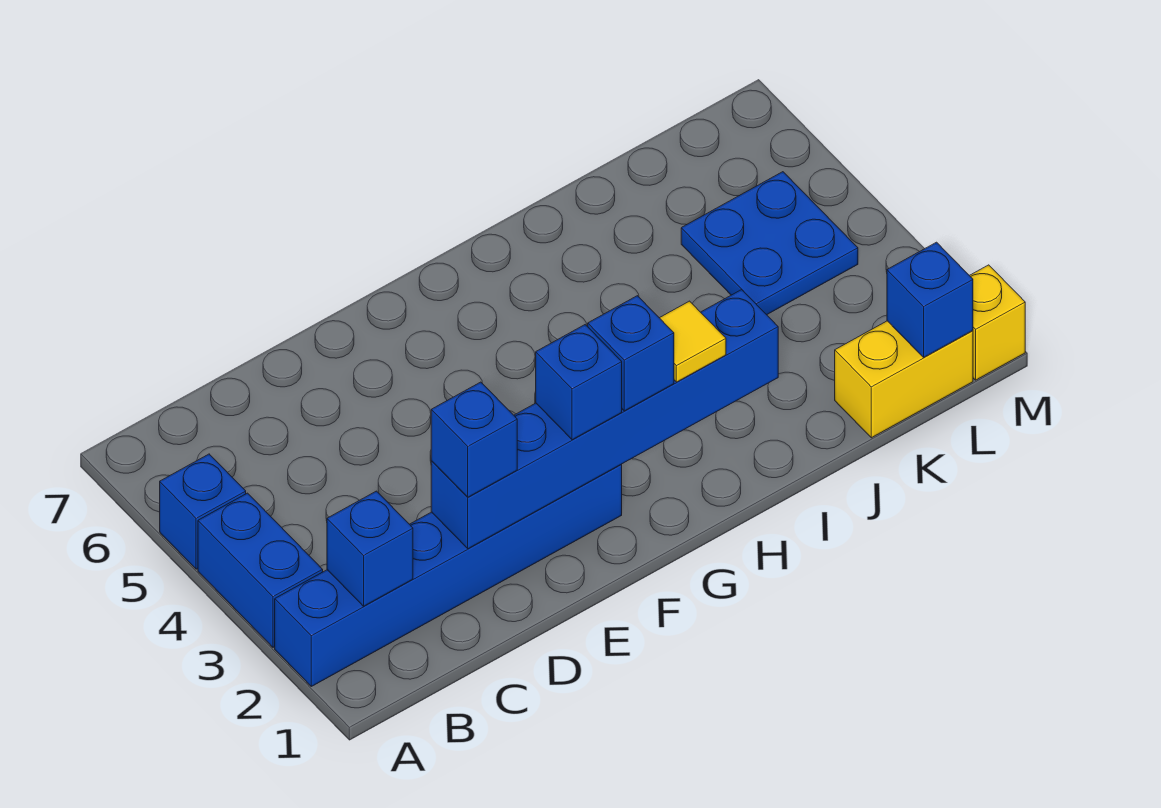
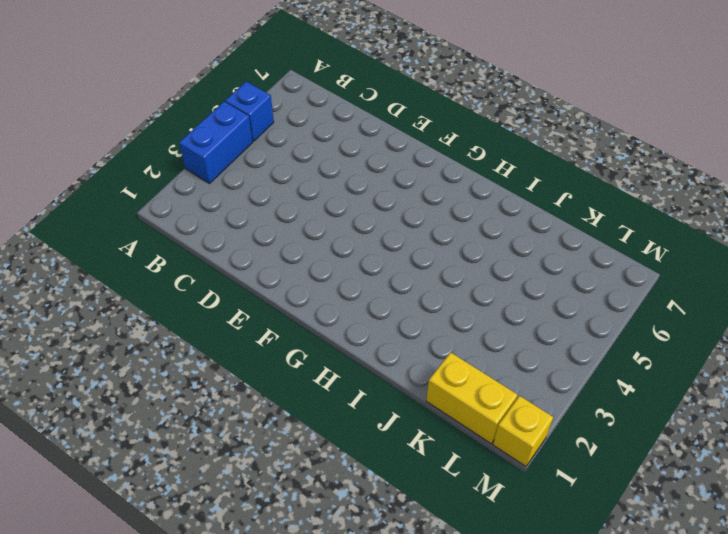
none -> blue 1x6 brick [275,465,622,686]
none -> blue 2x2 plate [681,172,858,315]
none -> blue 1x1 brick [327,491,413,606]

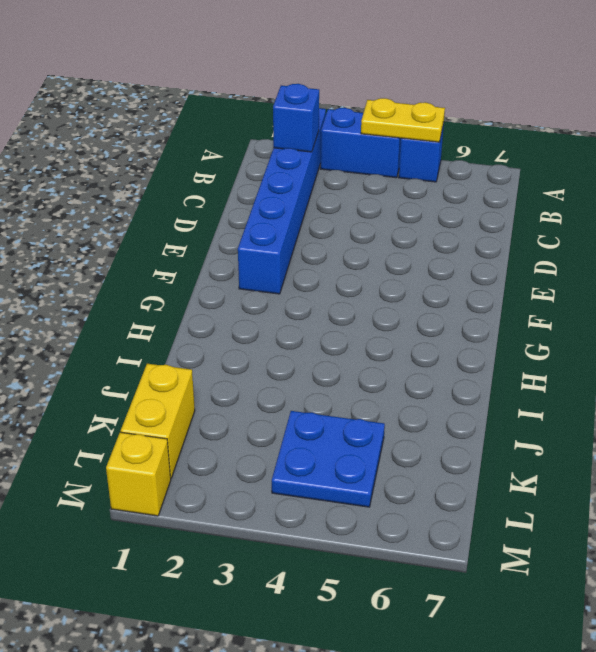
yellow 1x2 plate [361,98,445,142] -> none
none -> blue 1x6 brick [431,290,778,549]
none -> blue 1x1 brick [887,242,973,357]
none -> blue 1x1 brick [431,382,517,497]

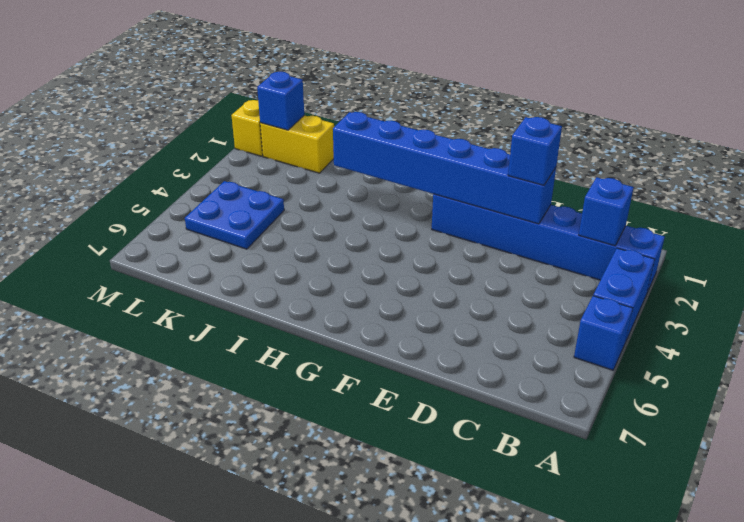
none -> blue 1x1 brick [536,325,622,440]
none -> blue 1x1 brick [588,296,674,411]
none -> yellow 1x1 tile [660,301,726,382]

